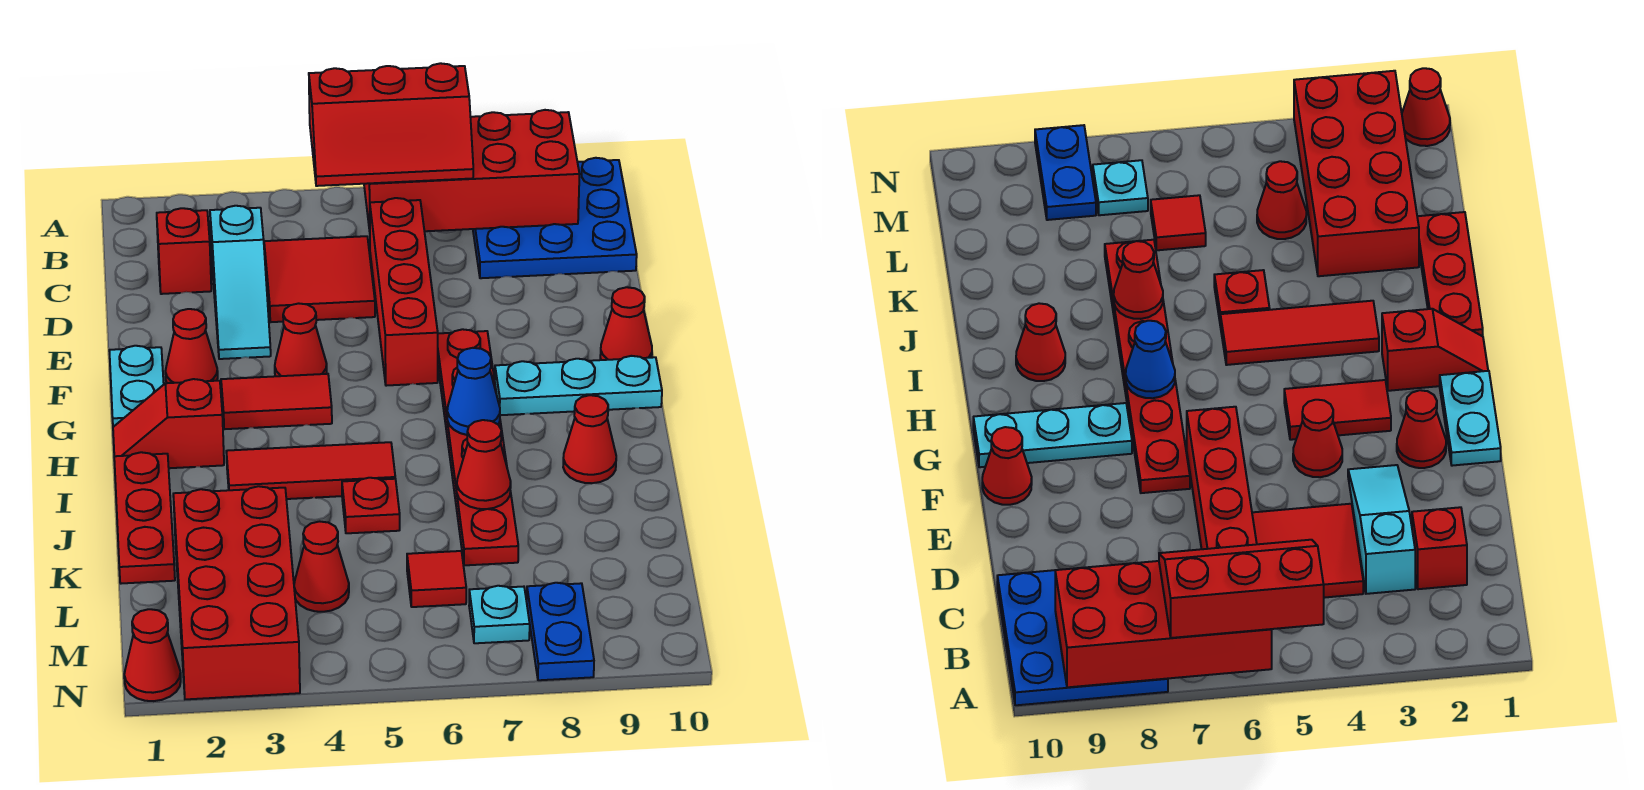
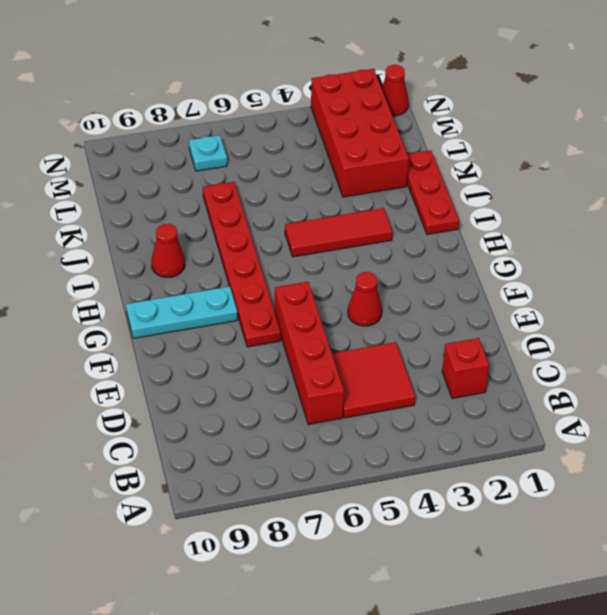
none -> blue 3x3 plate [473,158,637,278]
none -> cyan 1x3 slope [210,206,271,359]
none -> cyan 1x2 plate [109,346,164,427]

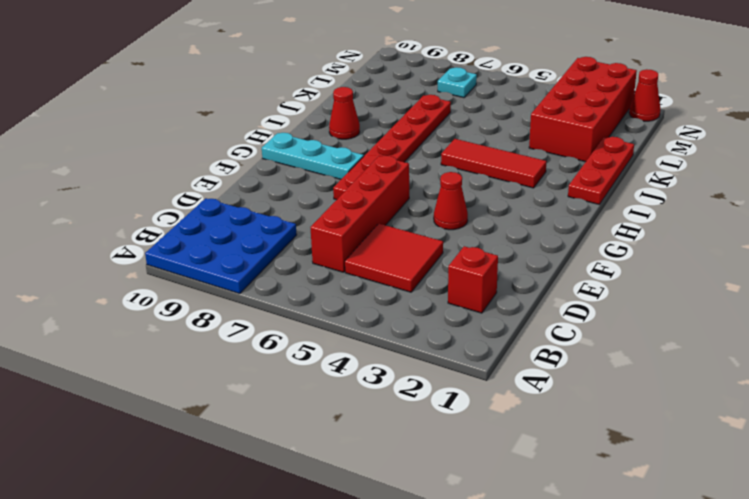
none -> cyan 1x3 slope [210,206,271,359]
none -> cyan 1x2 plate [109,346,164,427]
none -> red 1x1 cone [165,309,218,383]

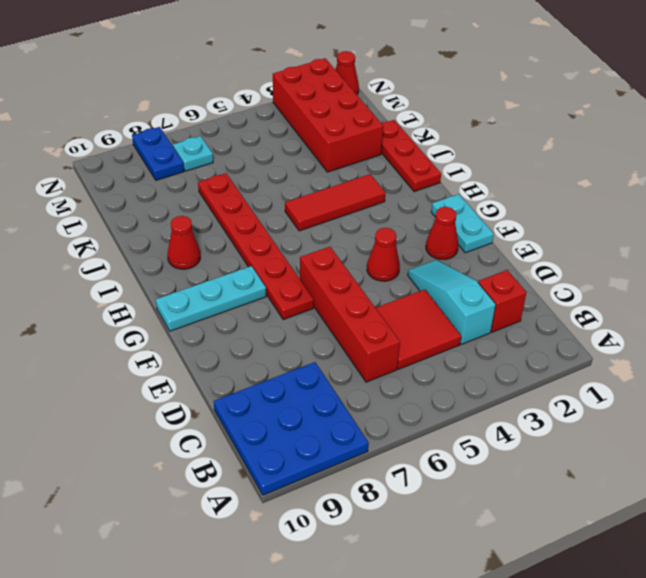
none -> red 1x1 cone [600,287,652,360]
none -> red 1x2 tile [221,374,332,429]
none -> red 1x2 slope [113,379,224,468]

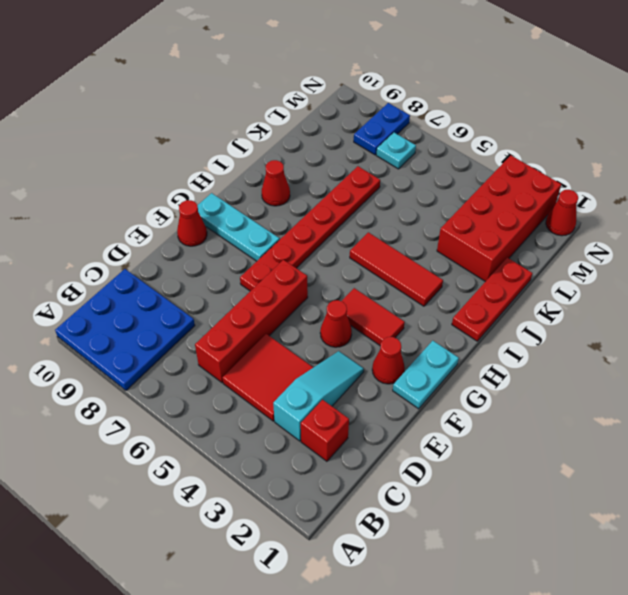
none -> red 1x2 slope [113,379,224,468]
none -> red 1x1 plate [342,478,400,533]
none -> red 1x1 cone [294,521,349,612]

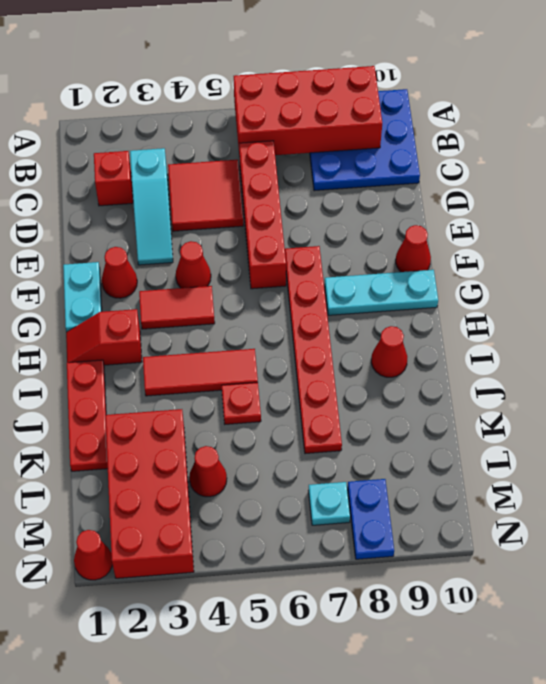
none -> red 1x1 tile [407,551,466,607]
none -> blue 1x1 cone [447,348,500,435]
none -> red 1x1 cone [457,420,511,509]

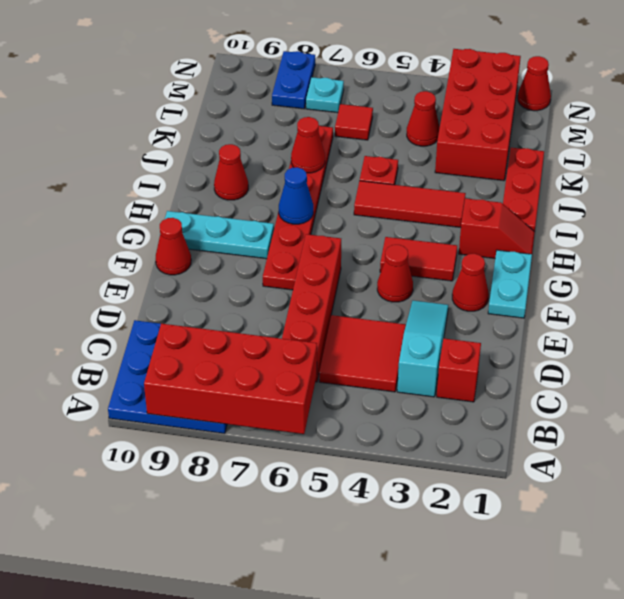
none -> red 2x3 slope [309,63,473,186]

